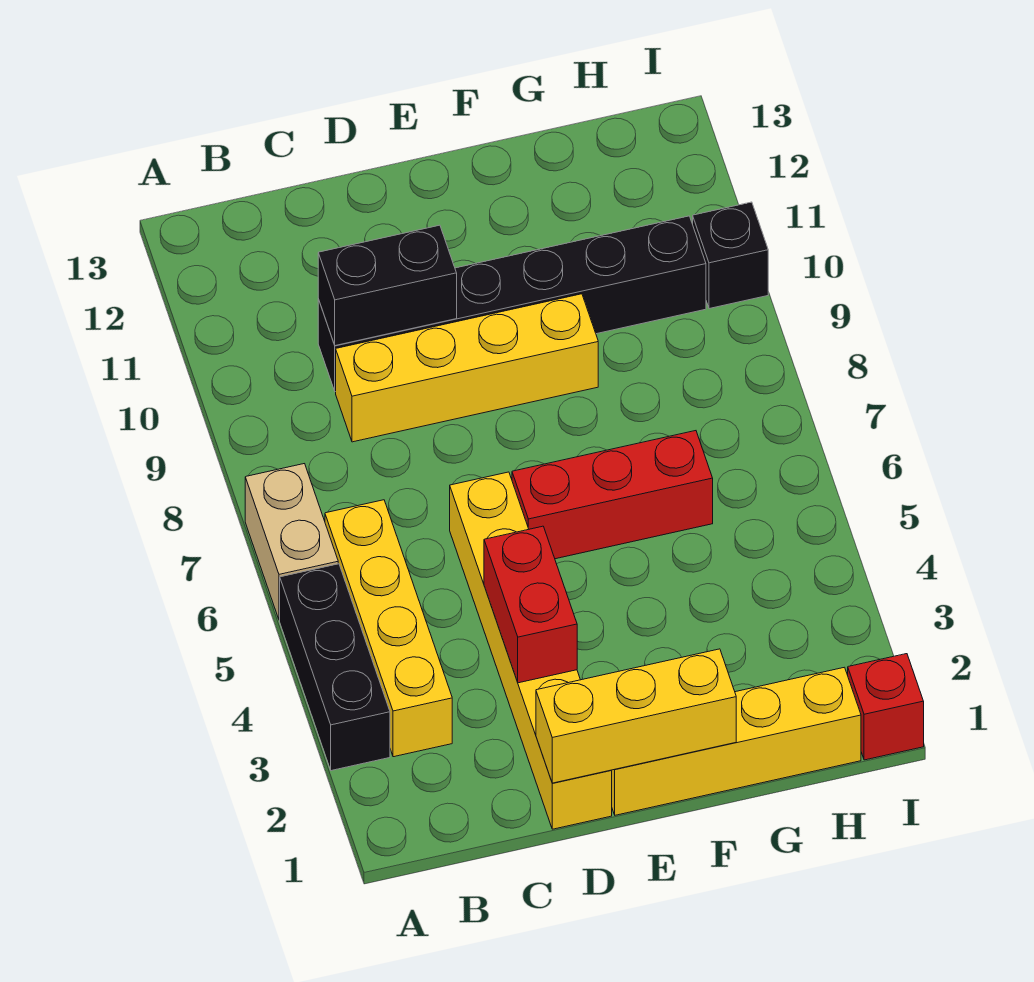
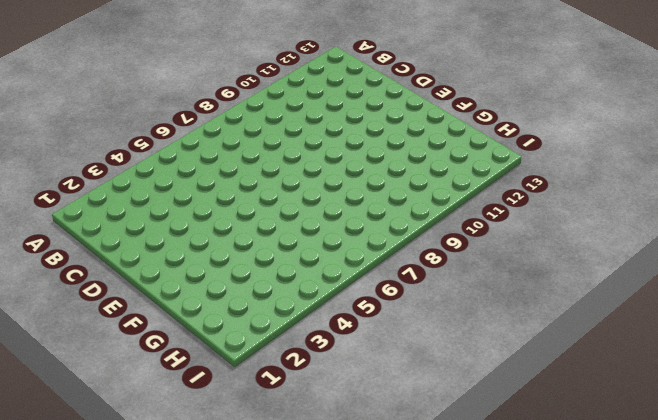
none -> black 1x3 brick [280,564,390,771]
none -> tan 1x2 brick [245,464,338,620]
none -> yellow 1x4 brick [325,500,452,757]

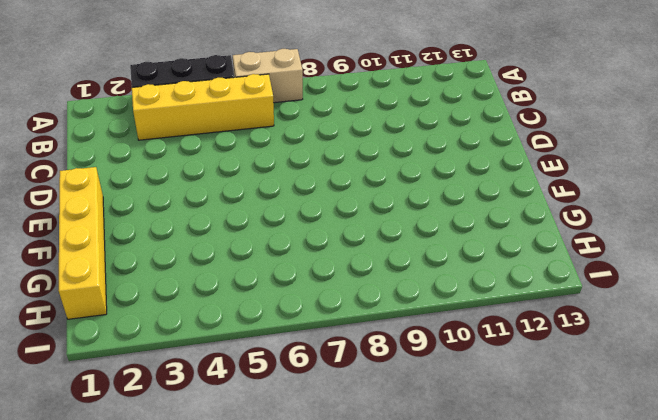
none -> yellow 1x4 brick [336,294,598,442]
none -> black 1x6 brick [318,216,706,392]
none -> yellow 1x6 brick [450,472,612,829]

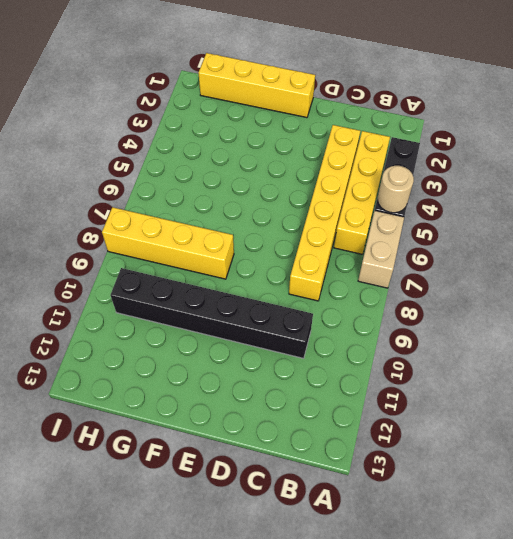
tan 1x1 round brick [377,166,414,213] -> none
yellow 1x6 brick [289,125,360,301] -> yellow 1x6 brick moved to [450,472,612,829]
yellow 1x4 brick [102,207,234,279] -> yellow 1x4 brick moved to [336,294,598,442]
none -> red 1x3 brick [512,431,713,559]
none -> red 1x1 brick [848,654,924,760]
none -> black 1x1 brick [693,202,768,309]

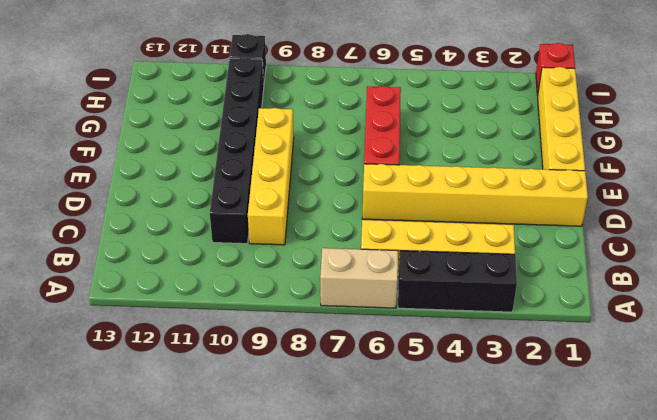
none -> black 1x2 brick [318,225,457,346]
none -> yellow 1x3 brick [536,649,736,783]
none -> red 1x2 brick [484,526,577,683]

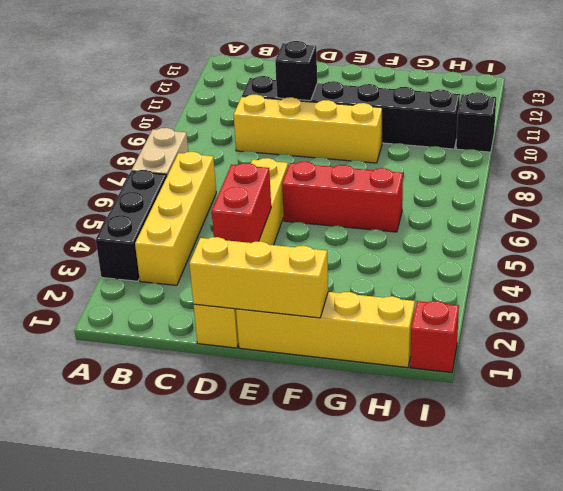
black 1x1 brick [275,41,317,101] -> black 1x2 brick [318,225,457,346]

